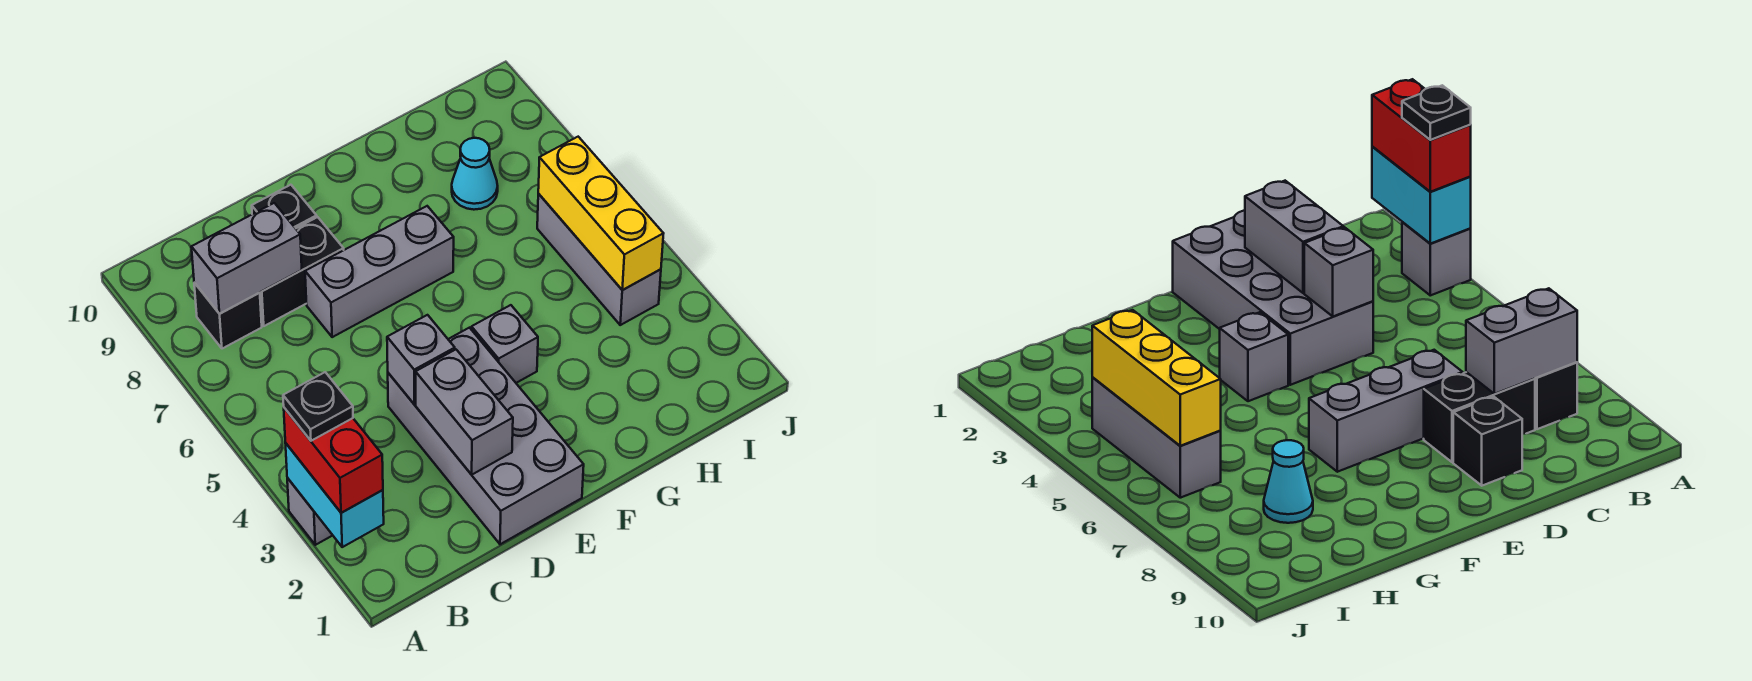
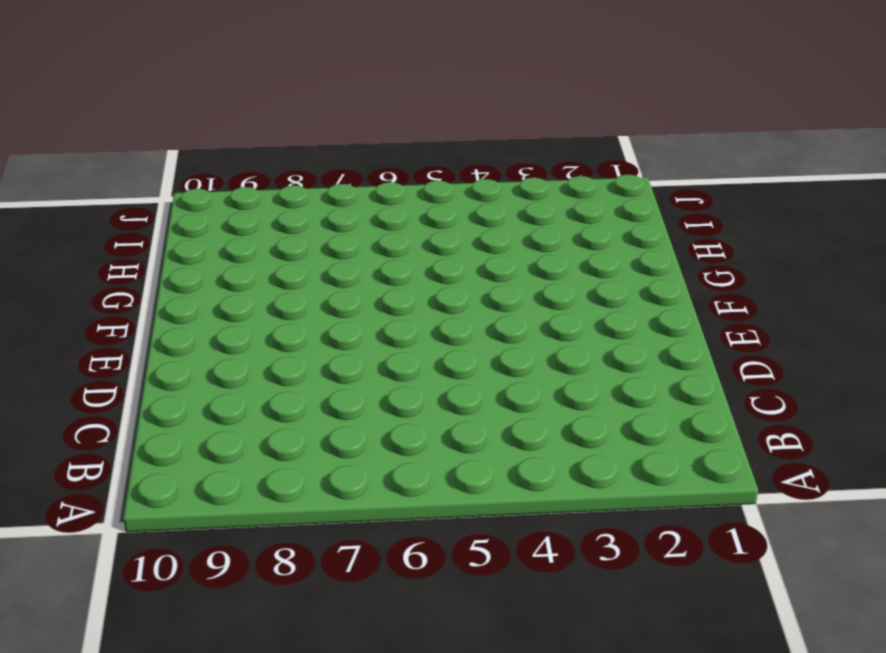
none -> grey 1x1 brick [287,478,333,545]
none -> black 1x1 brick [194,283,262,349]
none -> black 1x2 brick [260,217,344,326]

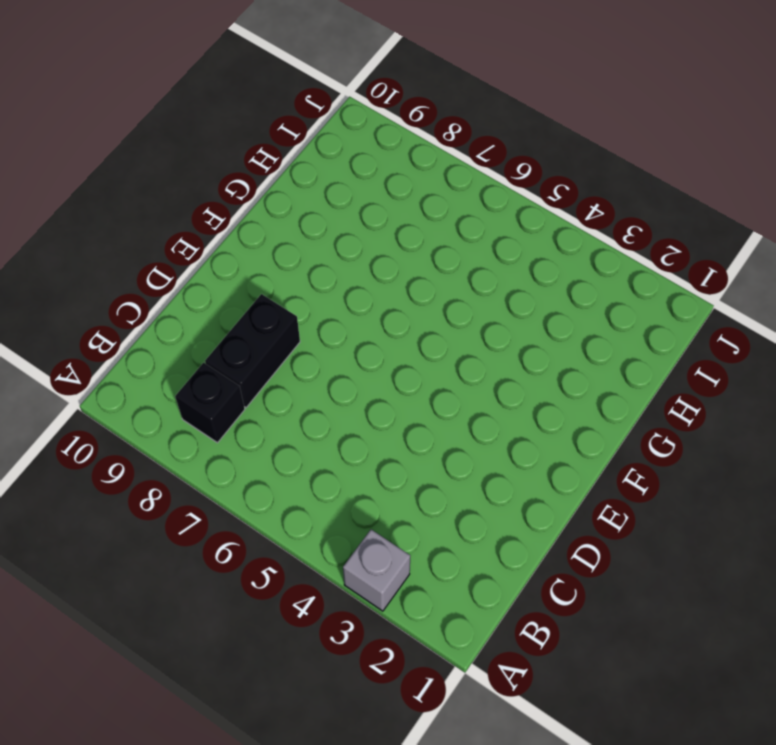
none -> grey 2x4 brick [388,328,584,544]
none -> grey 1x3 brick [305,206,454,337]
none -> black 1x1 brick [252,185,317,228]

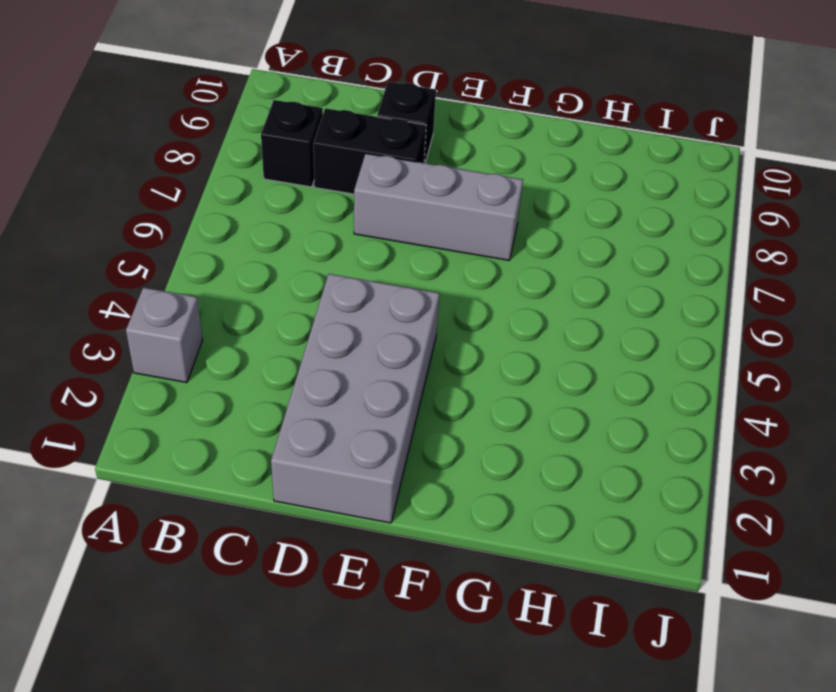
none -> grey 1x1 brick [471,305,538,383]
none -> cyan 1x1 cone [452,138,498,210]
none -> grey 1x3 brick [537,194,661,325]

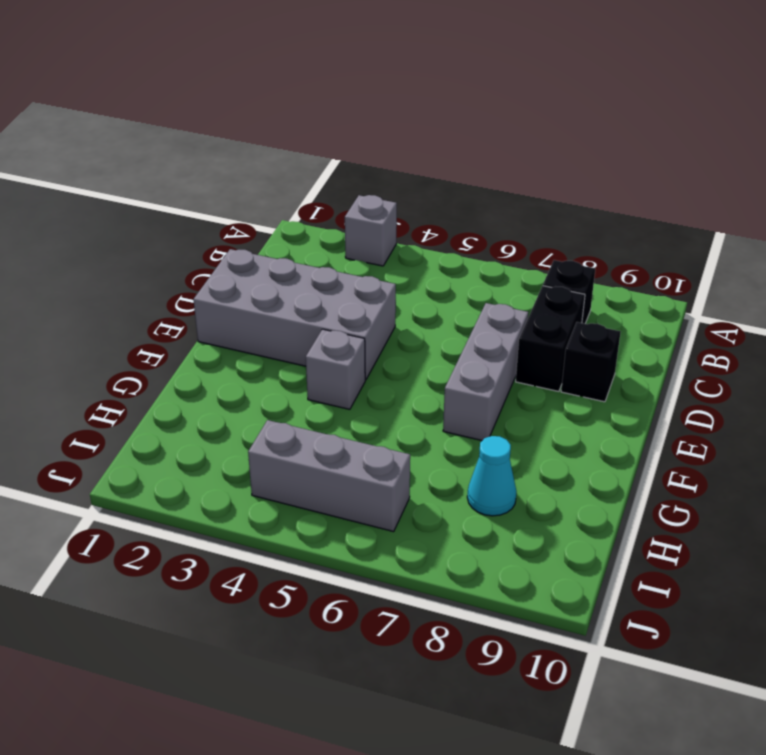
none -> cyan 1x2 brick [285,443,384,547]
none -> grey 1x2 brick [191,203,302,314]
none -> grey 1x2 brick [416,350,513,475]

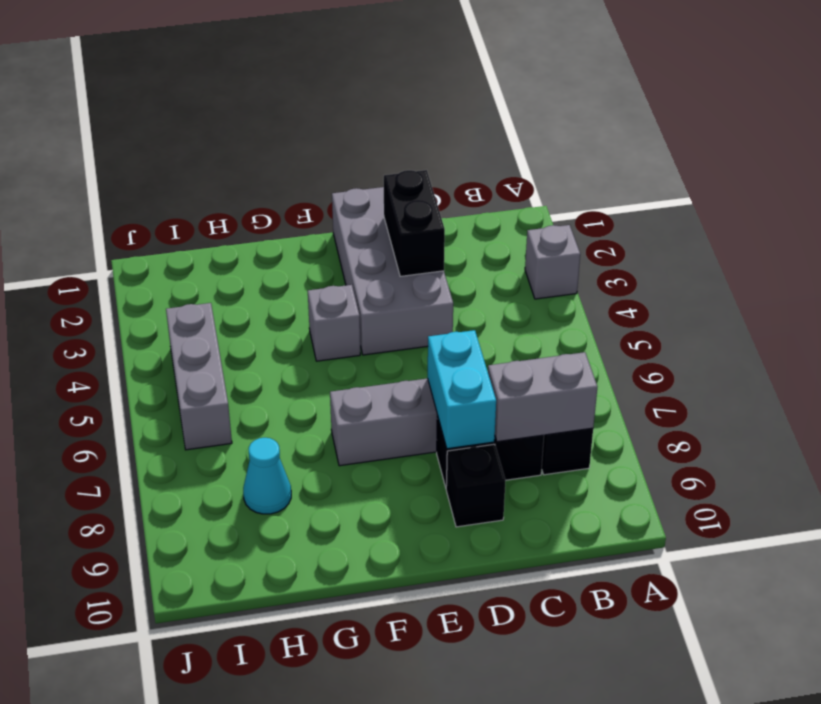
black 1x2 brick [384,170,445,276] -> grey 1x2 brick [416,350,513,475]
cyan 1x2 brick [428,330,496,449] -> cyan 1x2 brick moved to [285,443,384,547]
none -> grey 1x1 brick [387,315,455,405]
none -> yellow 1x3 brick [538,137,664,290]
none -> red 1x2 brick [284,408,383,513]

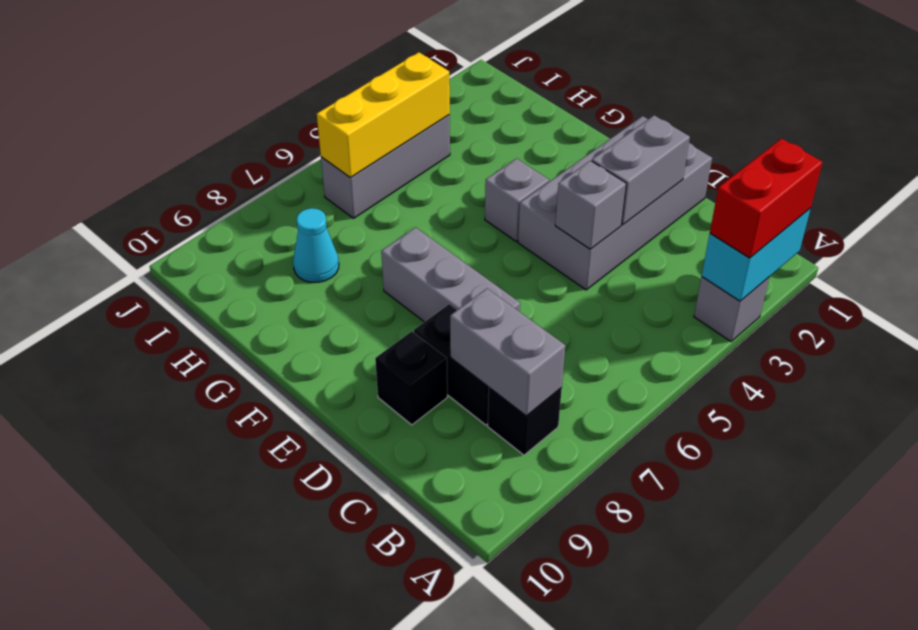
none -> black 1x1 plate [283,372,353,441]

